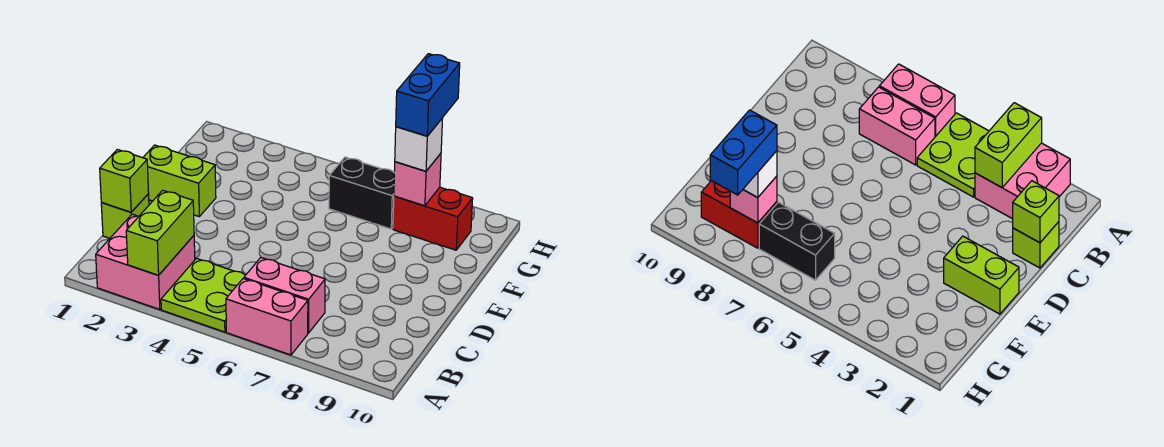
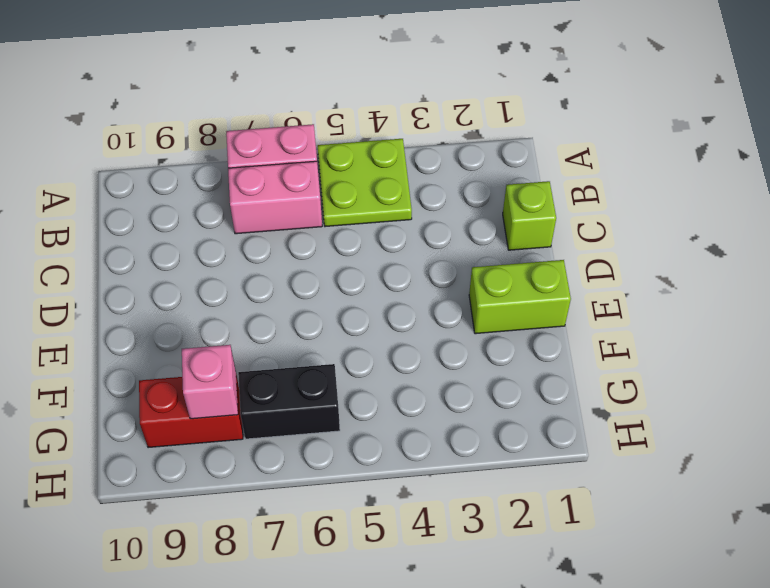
none -> pink 2x2 brick [96,214,195,309]
none -> lime 1x2 brick [126,190,194,275]
none -> lime 1x1 brick [100,149,149,212]

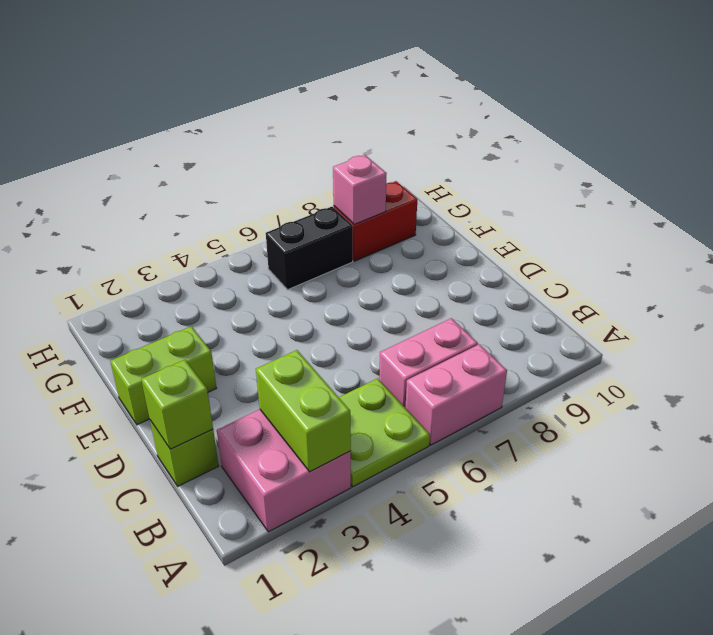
none -> white 1x1 brick [395,118,443,171]
none -> blue 1x2 brick [396,54,460,136]

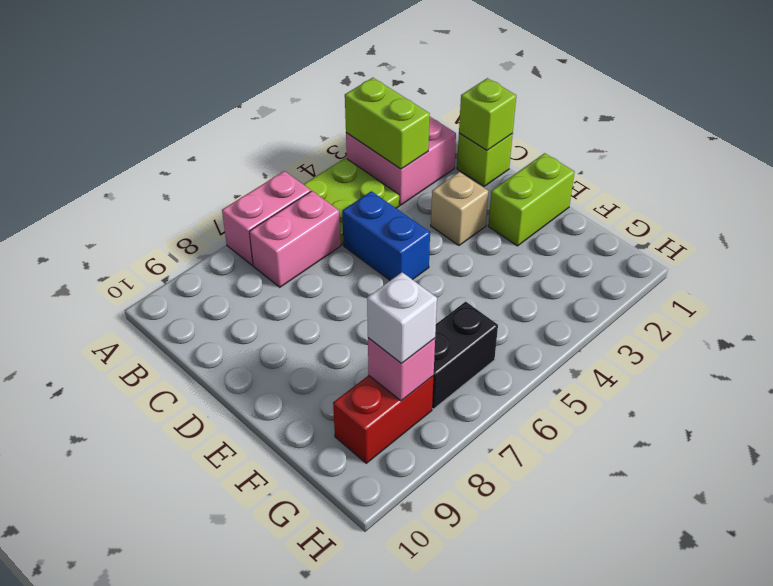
blue 1x2 brick [342,191,430,280] -> blue 1x2 brick moved to [396,54,460,136]
tan 1x1 brick [431,172,488,245] -> none

